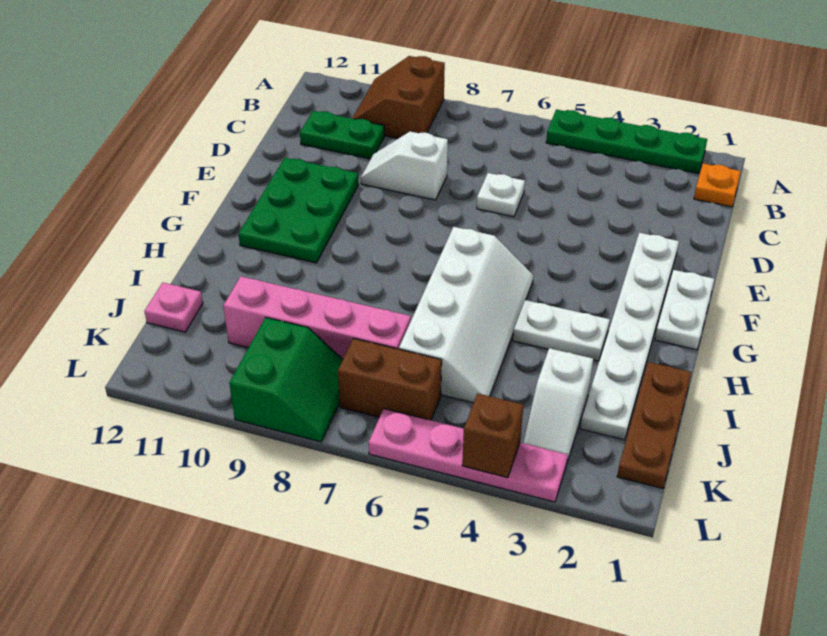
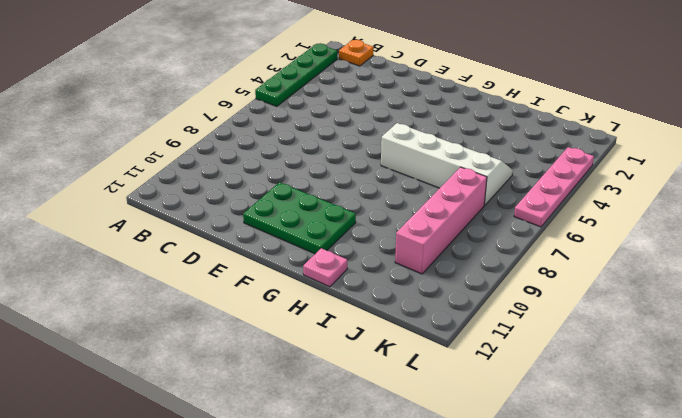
pink 1x1 plate [303,248,347,287] -> pink 1x1 plate moved to [145,283,203,332]
none -> brown 2x2 slope [352,56,445,139]
none -> green 1x2 plate [300,111,384,159]
none -> white 1x1 plate [477,173,525,217]

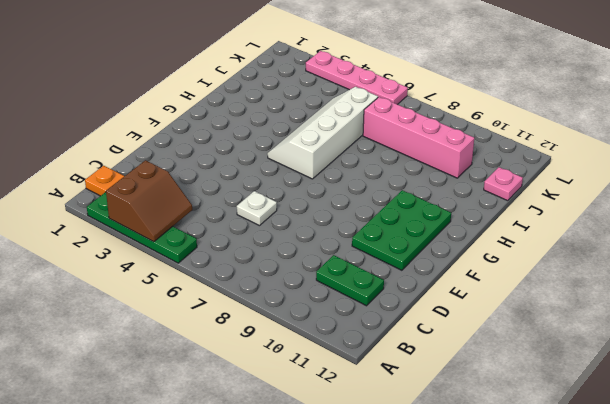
brown 2x2 slope [106,160,192,242] -> brown 2x2 slope moved to [352,56,445,139]
none -> white 1x2 slope [361,132,448,200]
none -> white 1x6 plate [580,233,679,440]
none -> white 1x2 plate [655,270,714,350]

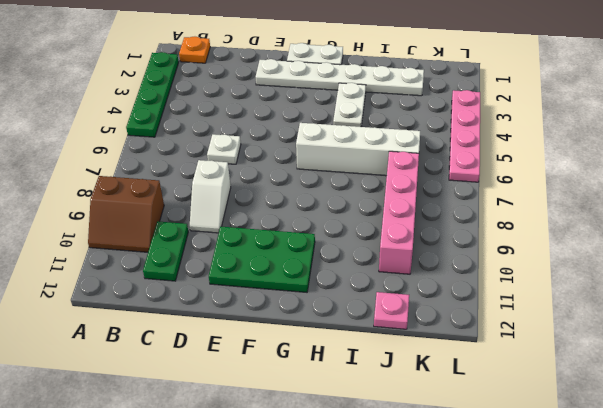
none -> brown 1x3 plate [617,362,692,488]
none -> white 1x2 slope [523,348,593,462]
none -> brown 1x2 brick [338,338,442,420]

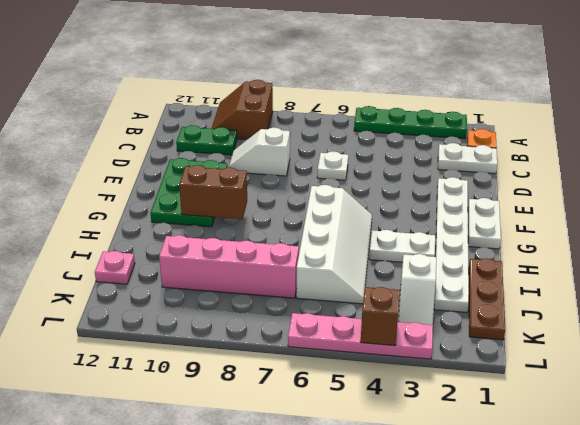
white 1x2 plate [438,143,497,174] -> none
brown 1x2 brick [179,165,247,219] -> brown 1x2 brick moved to [338,338,442,420]
none -> green 2x2 slope [229,317,343,442]

